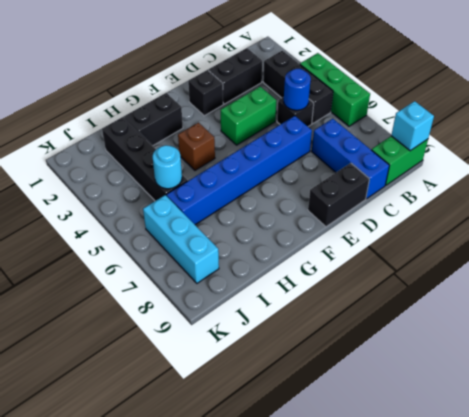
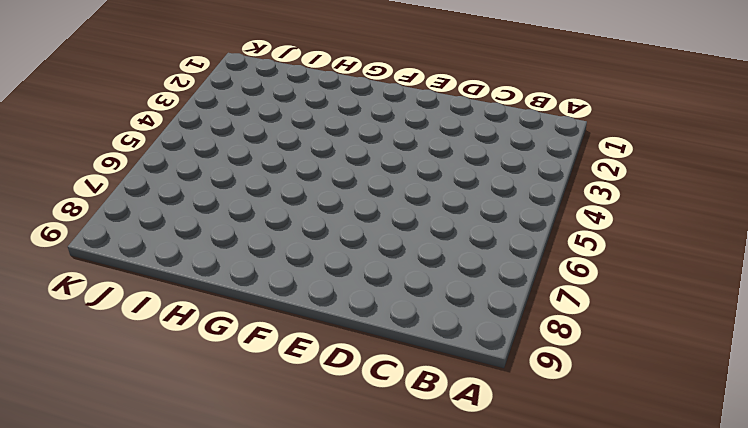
none -> green 1x3 brick [300,53,370,126]
none -> green 1x2 brick [372,136,428,185]
none -> black 1x3 brick [263,51,333,124]

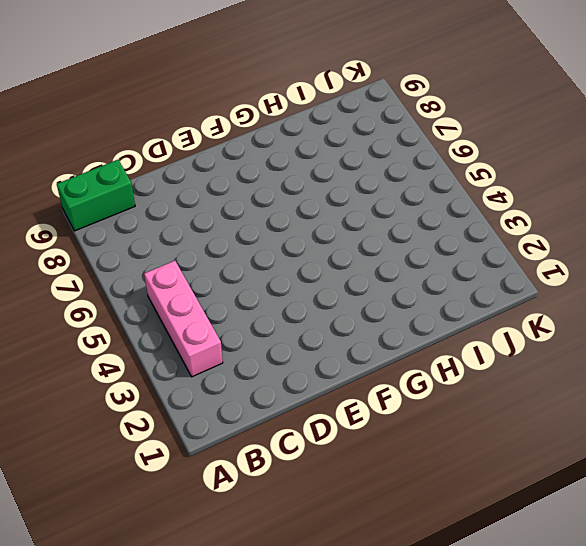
pink 1x3 brick [144,261,223,377] -> black 1x3 brick [263,51,333,124]
none -> green 1x3 brick [300,53,370,126]
none -> black 1x2 brick [209,48,262,104]
none -> black 1x1 brick [277,97,314,126]

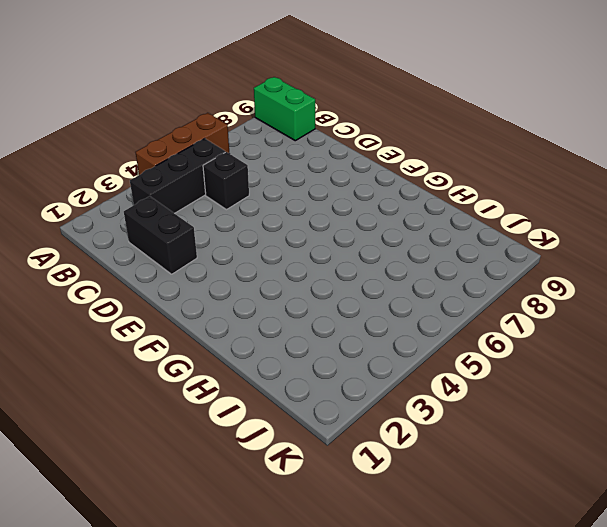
brown 1x3 brick [135,113,229,175] -> green 1x3 brick [300,53,370,126]
none -> blue 1x3 brick [312,119,389,199]
none -> green 1x2 brick [221,87,276,145]
none -> blue 1x6 brick [167,116,312,225]

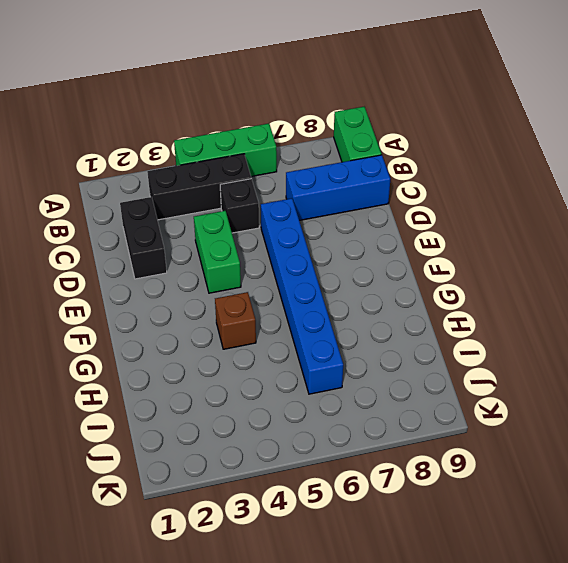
none -> black 1x2 brick [308,163,369,227]
none -> black 1x1 brick [188,70,223,116]
none -> black 1x2 brick [124,93,183,146]

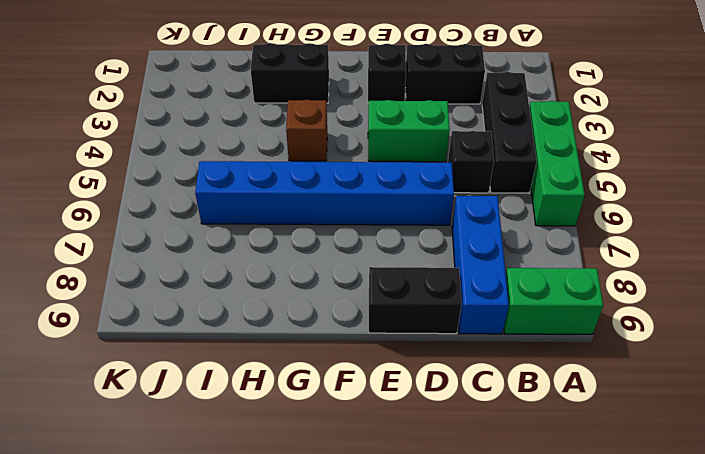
none -> black 1x4 brick [102,117,188,201]
none -> cyan 1x3 brick [143,195,219,283]
none -> cyan 1x1 brick [391,101,434,151]

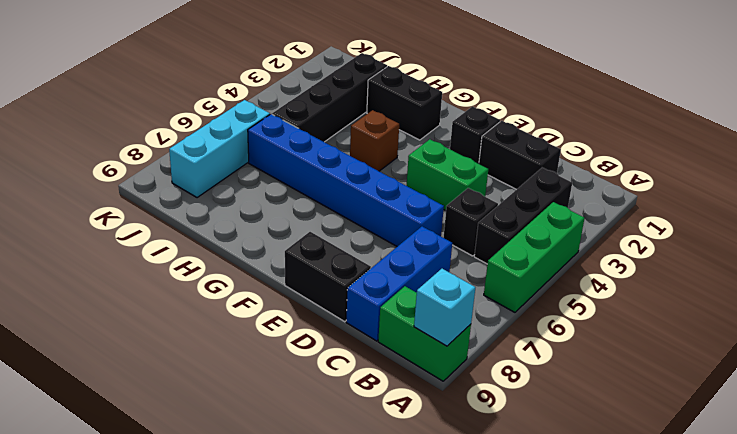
none -> blue 1x1 round brick [284,69,311,110]
none -> cyan 1x1 round brick [152,145,182,189]

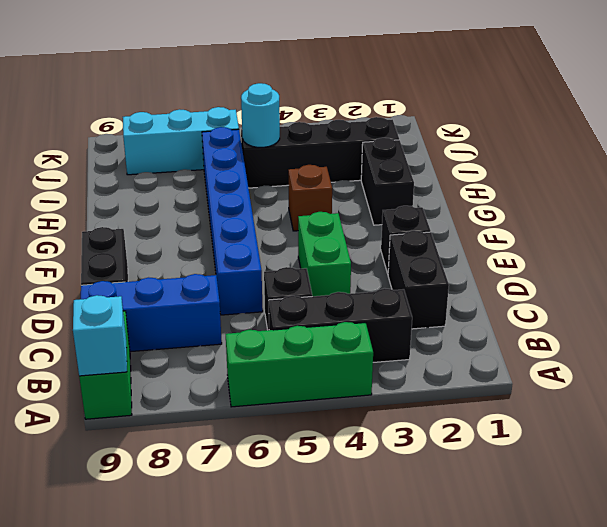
none -> blue 1x1 round brick [284,69,311,110]

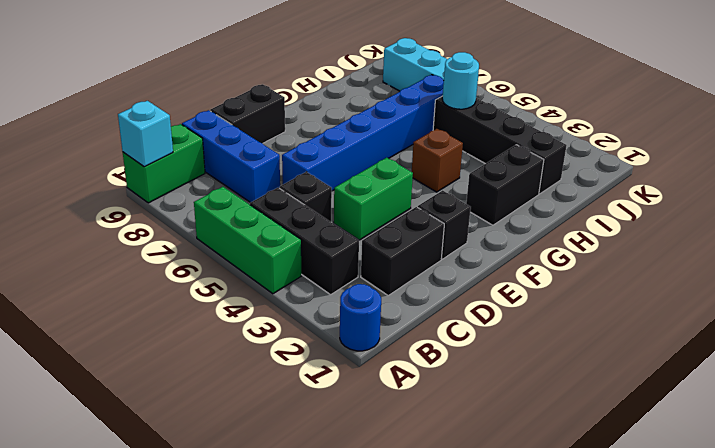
blue 1x1 round brick [340,284,381,351] -> blue 1x1 round brick moved to [284,69,311,110]

